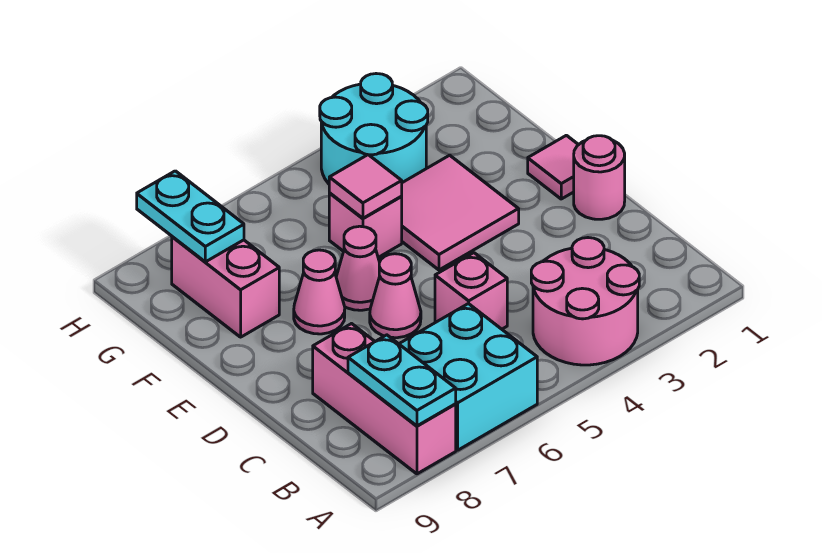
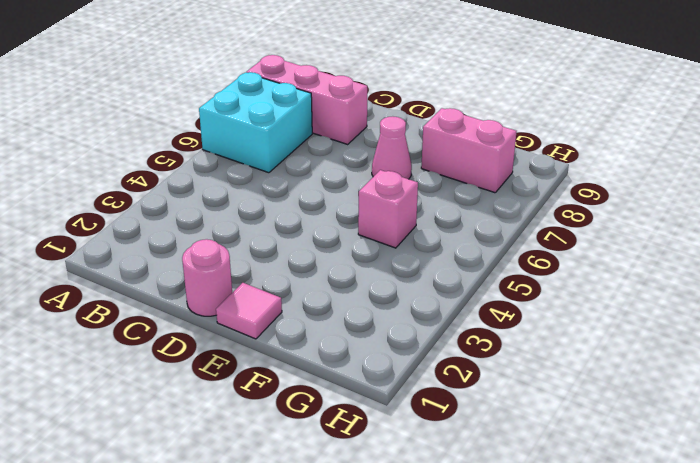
none -> pink 2x2 round brick [531,238,639,365]
none -> pink 1x1 brick [435,253,507,329]
none -> pink 1x1 cone [370,254,421,338]

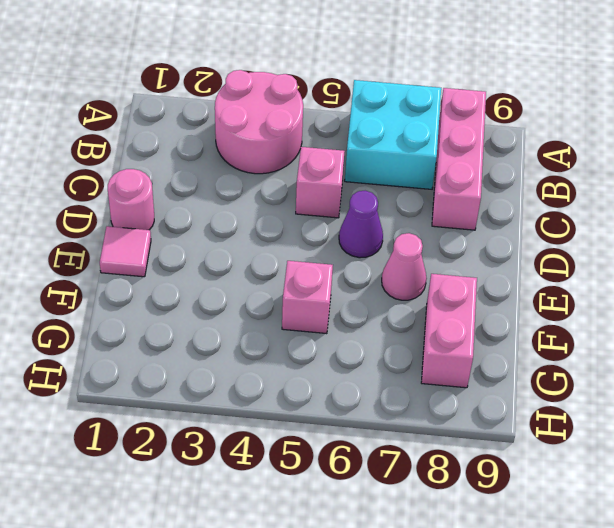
purple 1x1 cone [339,191,383,258] -> pink 1x1 cone [370,254,421,338]
none -> pink 2x2 tile [401,155,519,270]
none -> pink 1x1 cone [336,226,380,310]
none -> cyan 2x2 round brick [320,74,428,184]

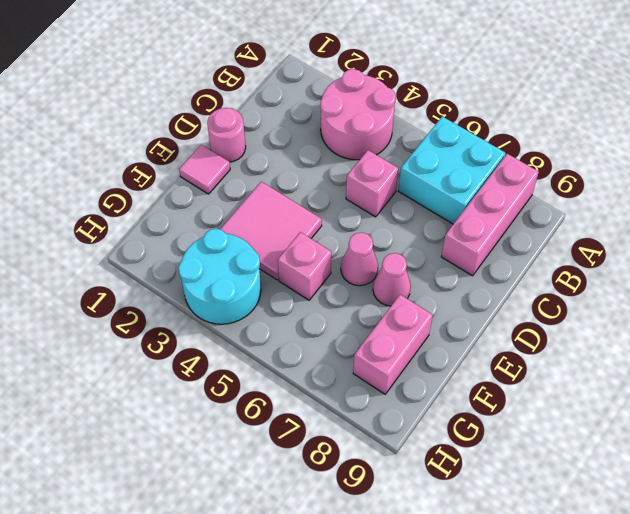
none -> pink 1x1 cone [370,254,421,338]
none -> cyan 1x2 plate [348,335,456,426]
none -> pink 1x1 tile [329,155,402,218]

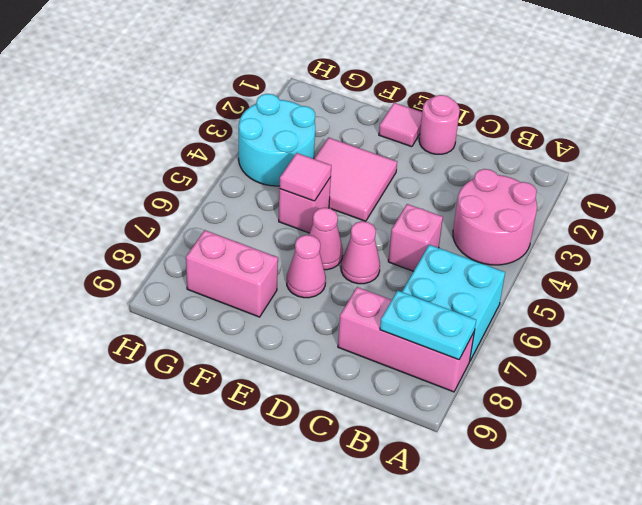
none -> cyan 1x2 plate [137,171,244,262]

